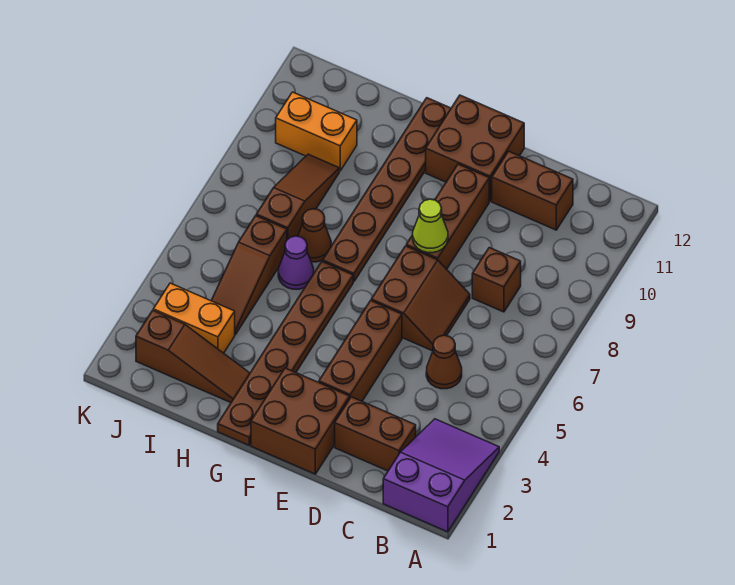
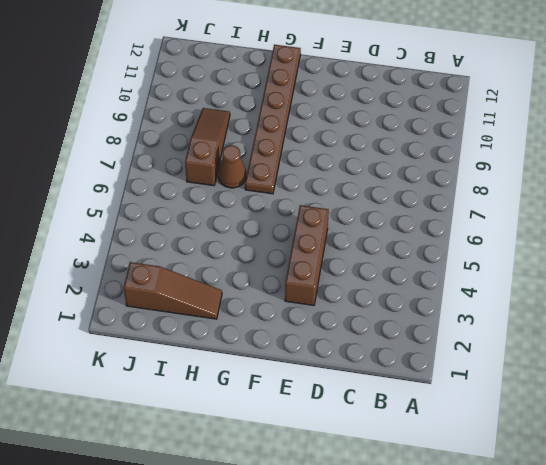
none -> purple 2x3 slope [383,419,499,532]
none -> brown 1x2 brick [335,397,416,471]
none -> brown 1x1 cone [426,335,462,389]

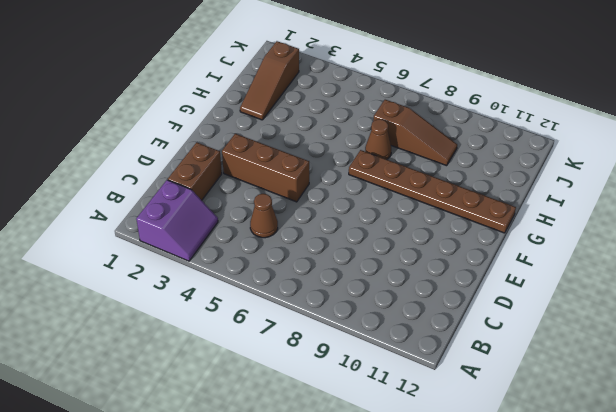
purple 2x2 slope [136,180,218,261] -> purple 2x3 slope [383,419,499,532]
none -> brown 1x1 brick [472,248,521,312]
none -> brown 1x2 brick [492,151,573,230]
none -> brown 2x2 slope [371,246,470,351]

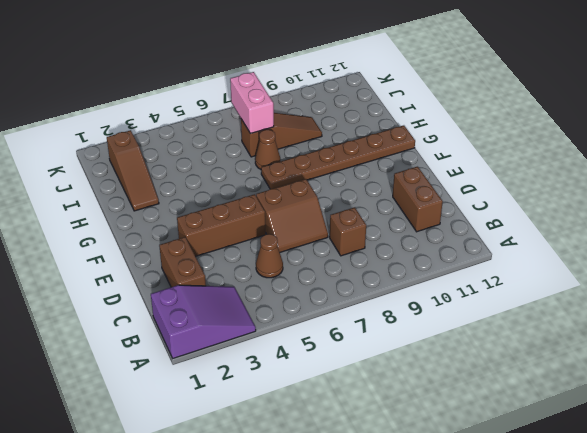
pink 1x2 brick [230,72,274,134] -> none
none -> brown 2x2 brick [251,368,350,474]
none -> brown 1x3 brick [406,164,489,269]
none -> brown 2x2 brick [426,95,524,201]

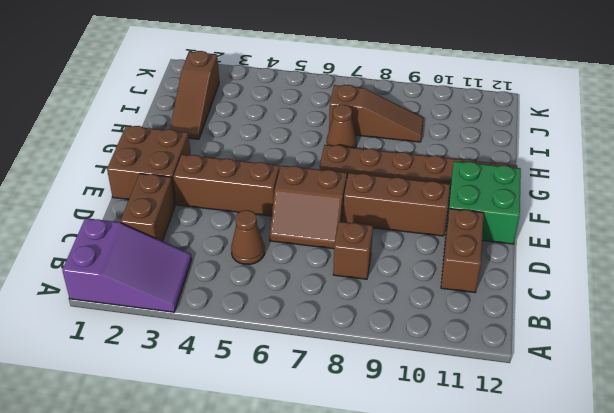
green 2x2 brick [446,161,521,244] -> brown 2x2 brick [426,95,524,201]
none -> brown 1x6 plate [218,261,353,445]
none -> purple 1x1 cone [278,236,314,289]
none -> orange 1x2 brick [153,283,235,353]

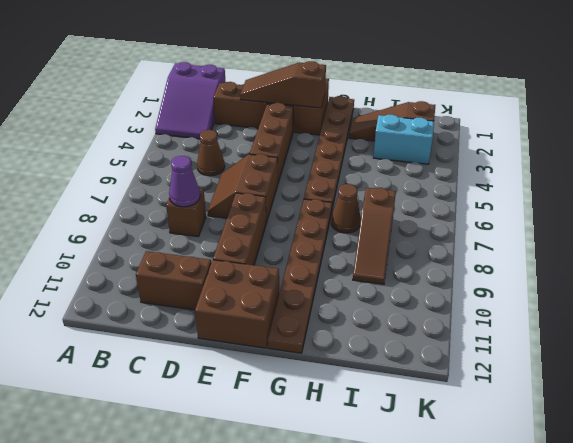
purple 1x1 cone [169,156,200,207] -> purple 1x1 cone moved to [278,236,314,289]
brown 1x3 slope [240,61,326,108] -> brown 1x3 slope turned to [211,216,287,335]
cyan 1x2 brick [373,115,434,164] -> orange 1x2 brick [153,283,235,353]
none -> orange 1x2 brick [276,92,357,171]
none -> lime 1x1 cone [413,199,448,253]

